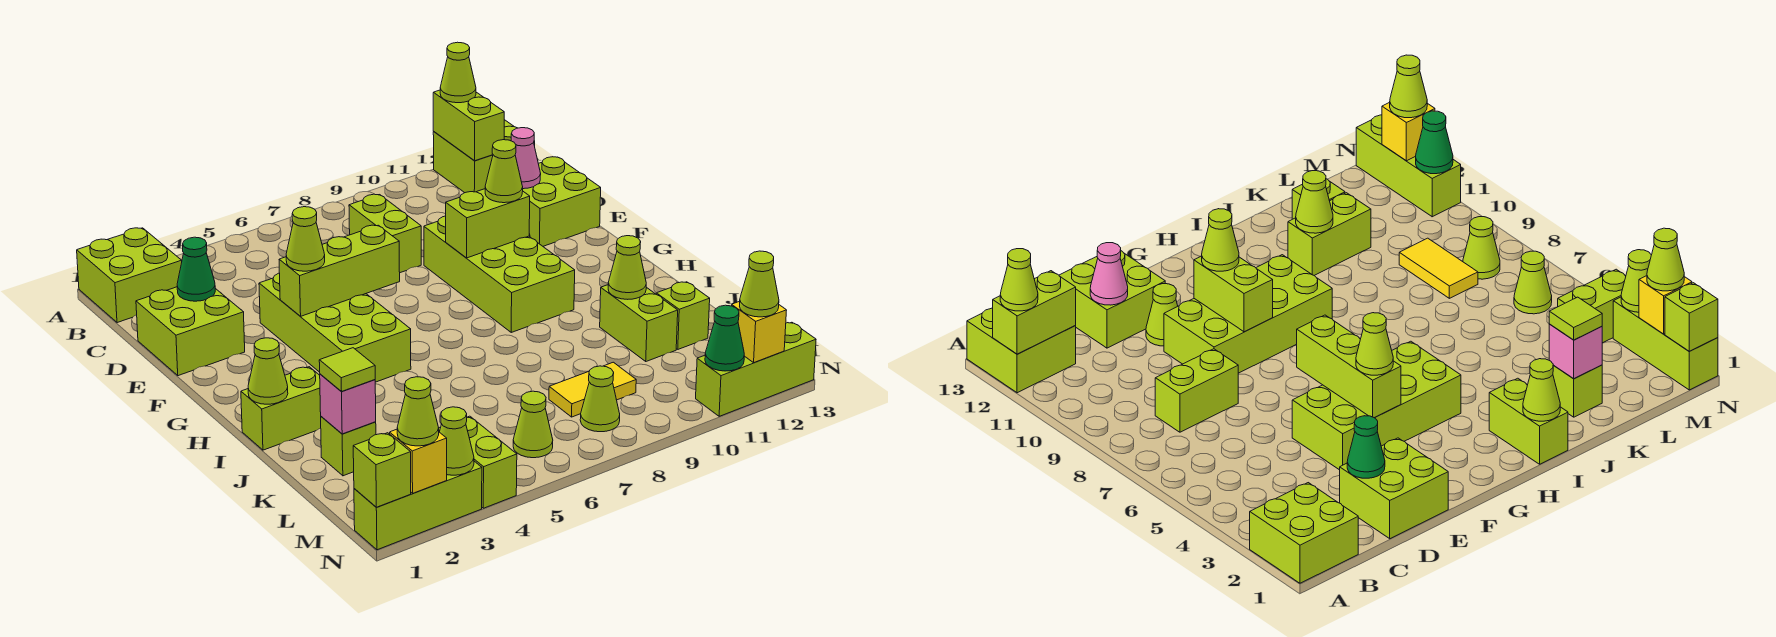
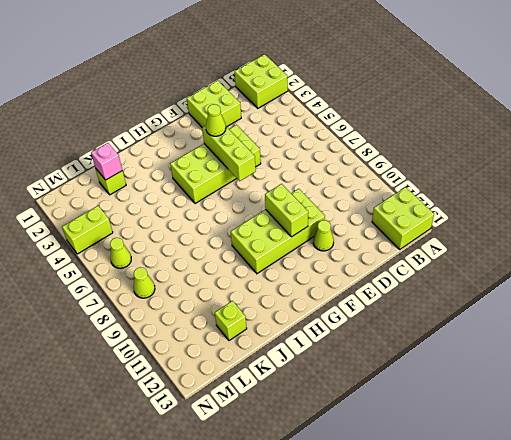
none -> lime 1x2 brick [349,194,421,273]
none -> lime 2x2 brick [523,157,601,246]
none -> lime 1x2 brick [241,367,321,450]
none -> lime 1x2 brick [600,285,678,361]

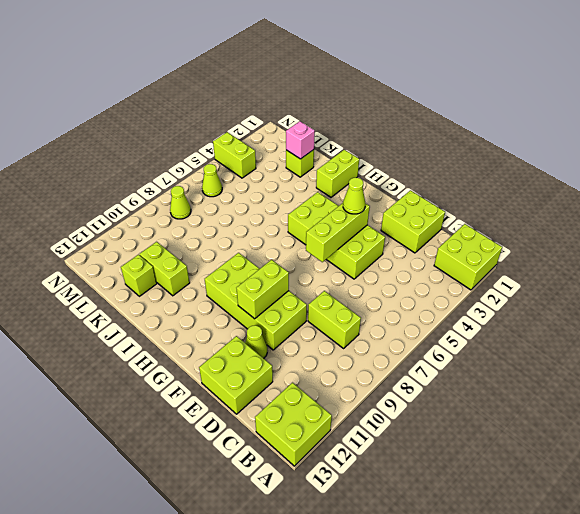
none -> yellow 1x2 tile [549,362,636,417]
none -> lime 1x3 brick [354,461,482,550]
none -> lime 1x3 brick [696,322,816,416]
none -> lime 1x2 brick [433,90,504,161]

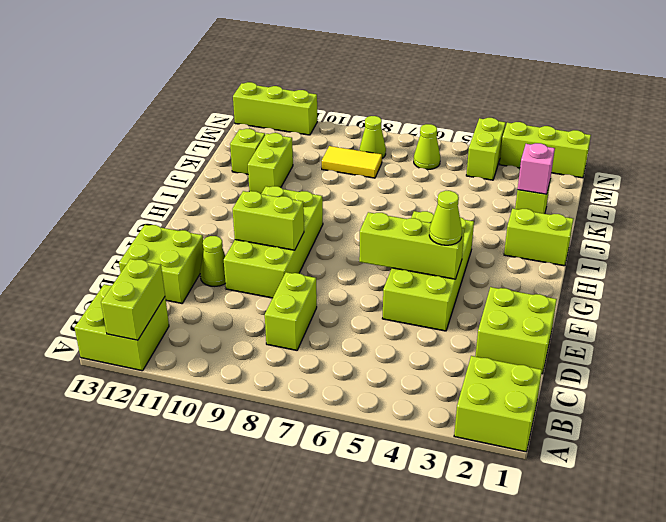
none -> green 1x1 cone [177,237,215,301]
none -> pink 1x1 cone [511,128,541,189]
none -> lime 1x1 cone [248,338,288,404]
none -> lime 1x1 cone [608,236,646,299]

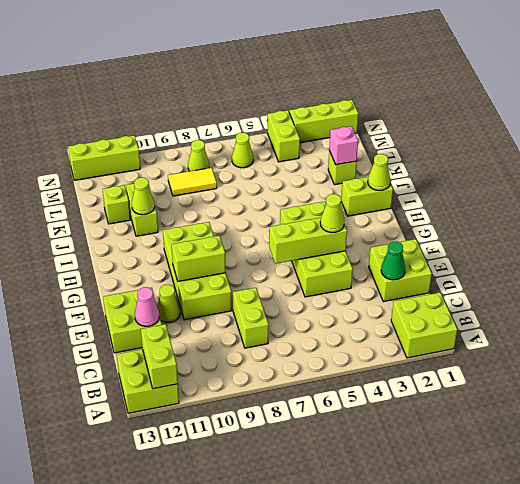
none -> lime 1x1 brick [353,433,411,507]
none -> yellow 1x1 brick [390,429,447,493]
none -> lime 1x1 cone [440,407,474,475]
none -> green 1x1 cone [705,305,744,371]

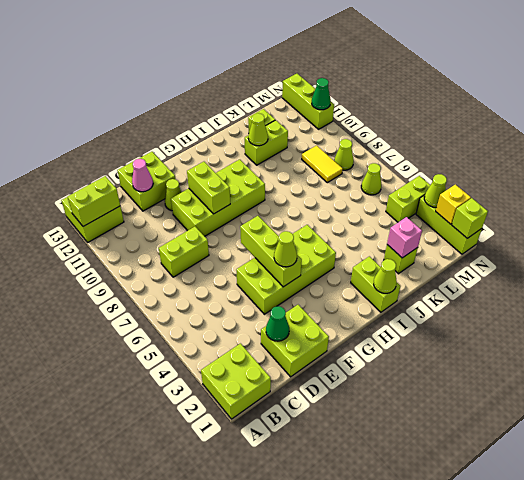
none -> yellow 1x1 brick [732,301,787,363]
none -> lime 1x1 cone [440,42,476,103]
none -> lime 1x1 cone [485,140,523,203]
none -> lime 1x1 tile [319,348,375,392]

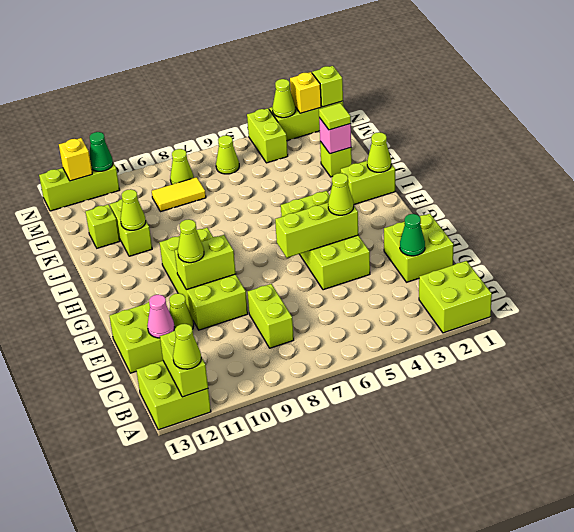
none -> lime 1x1 cone [397,377,439,446]
none -> lime 1x1 cone [740,251,779,317]

